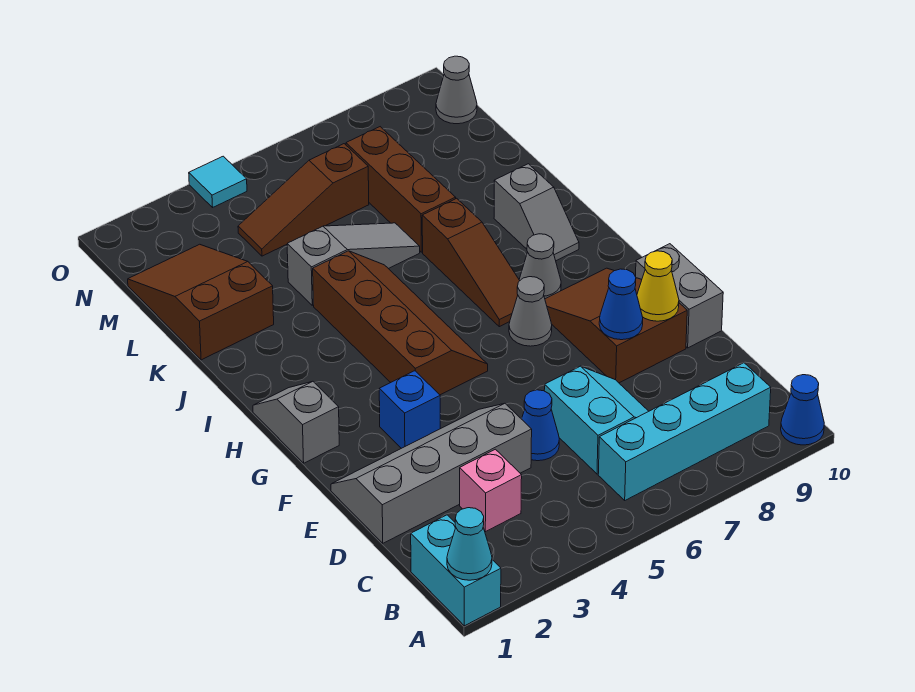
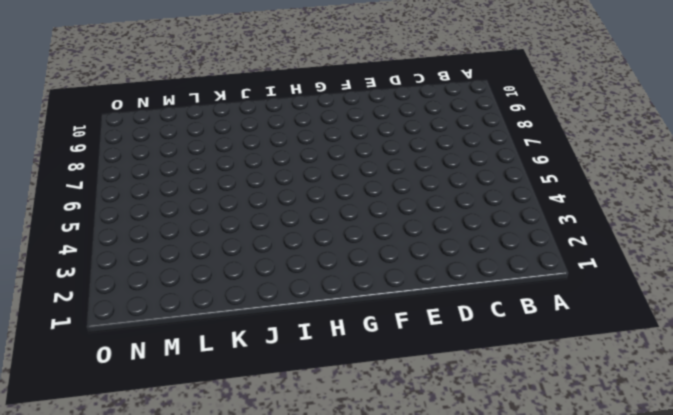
none -> cyan 1x2 brick [411,515,501,626]
none -> blue 1x1 cone [781,375,824,445]
none -> cyan 1x4 brick [598,363,771,500]

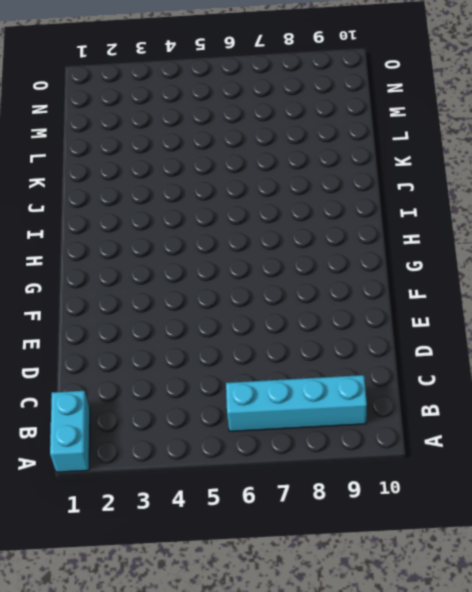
none -> blue 1x1 cone [781,375,824,445]
none -> pink 1x1 brick [460,449,522,532]
none -> cyan 2x2 slope [544,366,649,474]

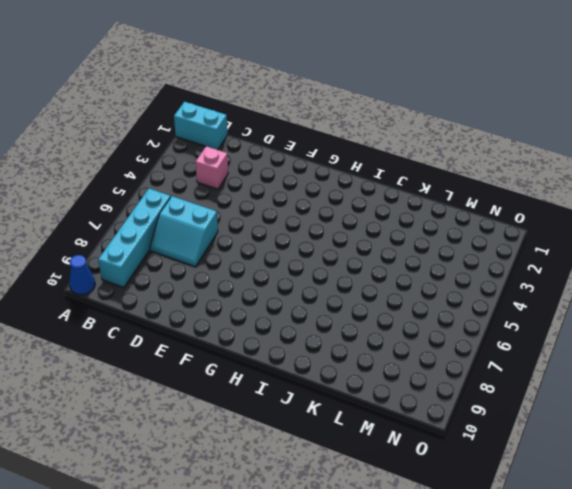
none -> grey 2x4 slope [331,403,532,543]
none -> blue 1x1 cone [522,390,559,461]
none -> brown 2x3 slope [545,268,687,383]

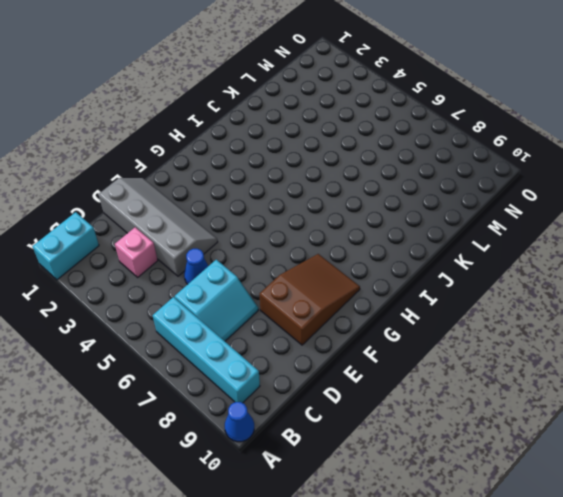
none -> grey 1x2 brick [636,244,723,348]
none -> blue 1x1 brick [379,371,440,448]
none -> grey 1x2 slope [253,381,339,463]

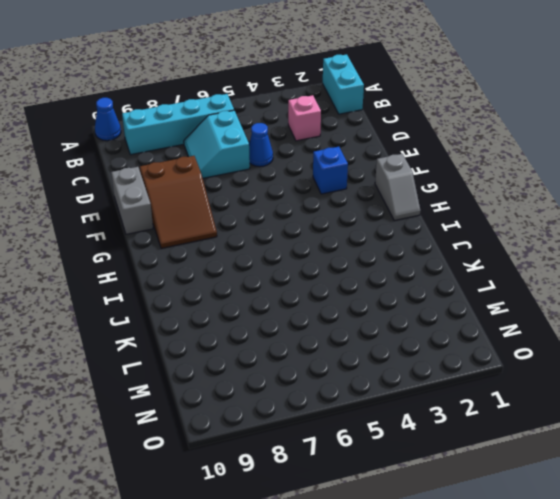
none -> grey 2x4 slope [331,403,532,543]
none -> brown 2x4 slope [313,251,488,395]
none -> grey 1x1 cone [509,277,552,346]

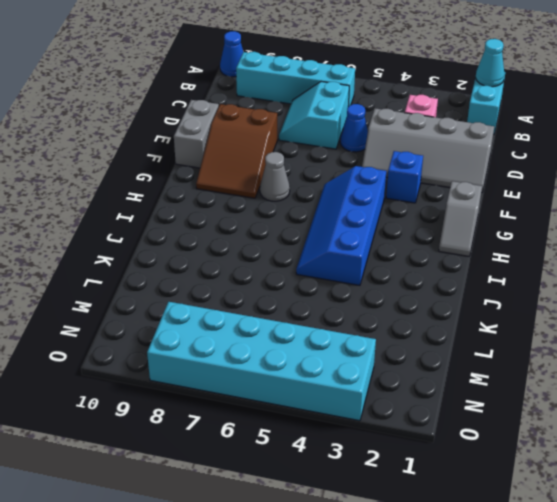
blue 2x4 slope [296,166,386,285] -> brown 2x4 slope [313,251,488,395]
cyan 2x6 brick [147,302,376,421] -> cyan 1x1 tile [189,156,247,207]
none -> brown 1x3 slope [422,198,520,327]
none -> grey 1x1 cone [519,234,561,299]
none -> grey 1x2 slope [494,164,579,261]

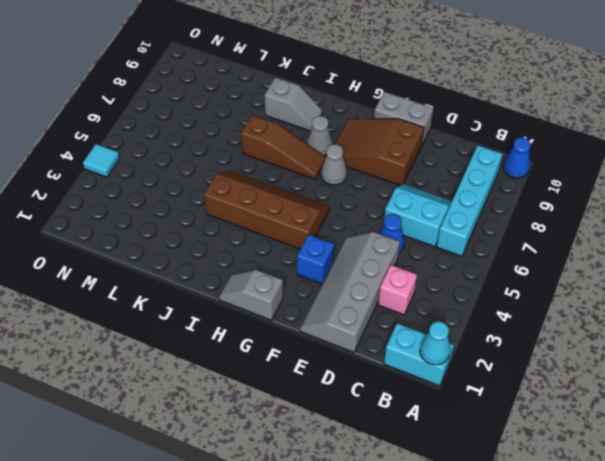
none -> brown 2x3 slope [128,244,274,360]
none -> grey 1x3 slope [287,223,420,305]
none -> brown 1x3 brick [346,127,456,252]

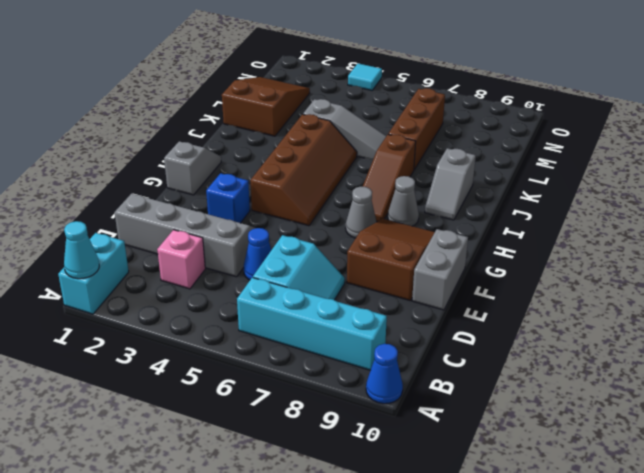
none -> brown 1x3 slope [238,144,369,256]
none -> grey 1x1 cone [436,56,477,124]
none -> blue 1x1 cone [599,269,643,340]

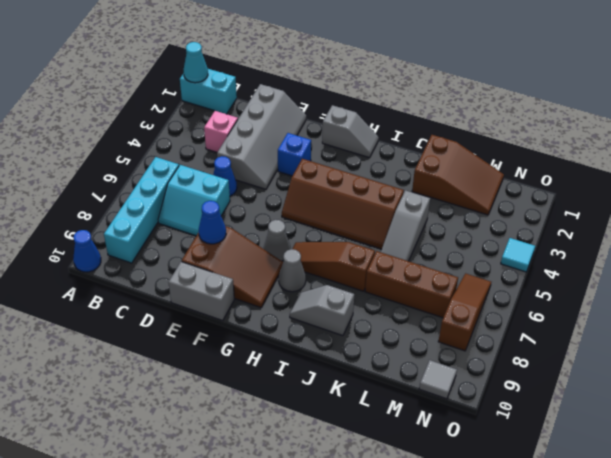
brown 1x3 slope [438,273,491,351] -> brown 1x3 slope moved to [238,144,369,256]
grey 1x1 tile [419,360,457,399] -> grey 1x1 cone [436,56,477,124]
none -> yellow 1x1 cone [637,251,679,321]

